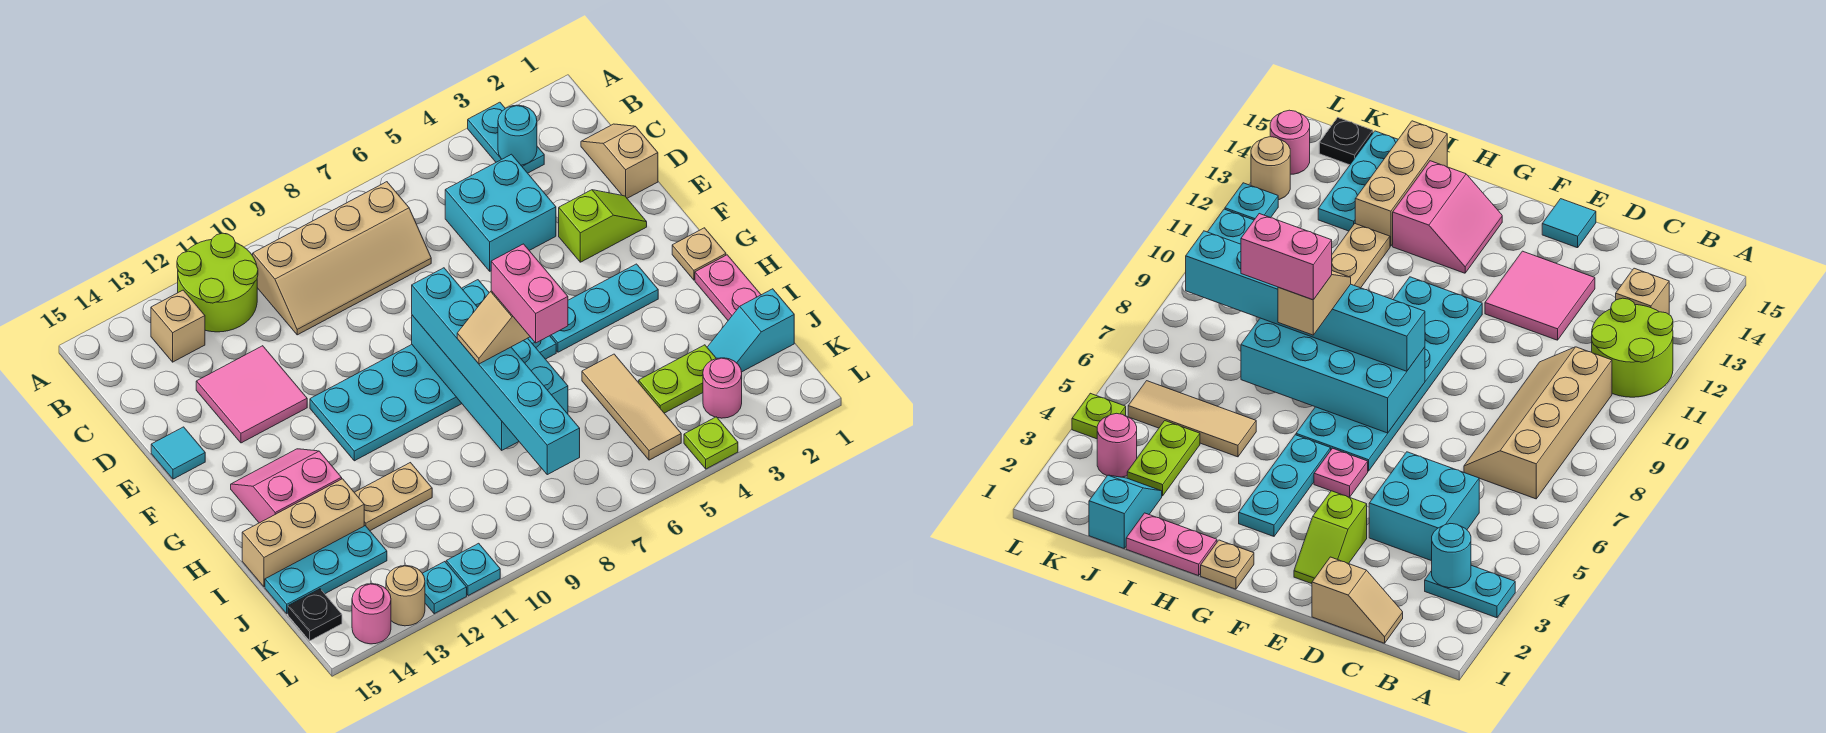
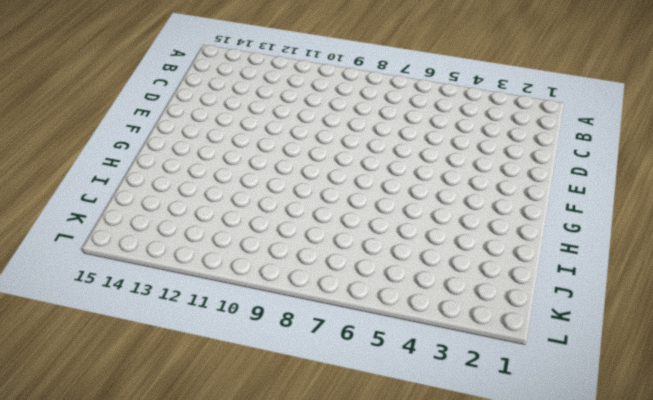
none -> cyan 1x2 plate [468,102,544,173]
none -> lime 2x2 round brick [177,233,258,332]
none -> tan 2x4 slope [253,182,431,335]
none -> tan 1x1 brick [151,290,205,362]

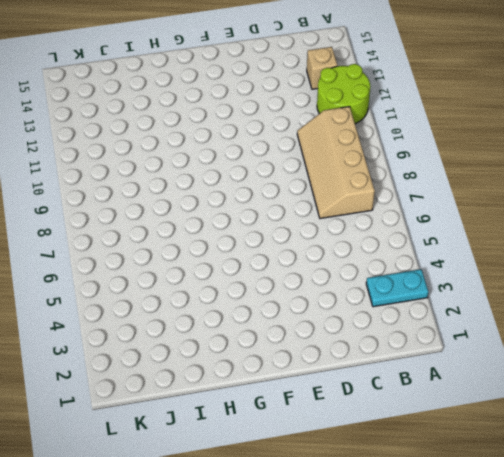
none -> tan 1x2 slope [581,124,658,198]
none -> cyan 2x2 brick [445,154,556,271]
none -> pink 2x2 tile [196,346,307,443]
none -> lime 1x2 slope [559,190,647,262]

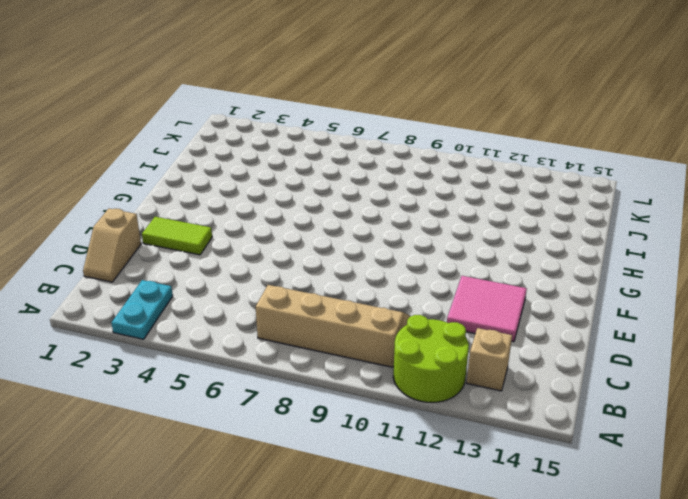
lime 1x2 tile [142,217,212,255] -> lime 1x2 slope [559,190,647,262]
none -> cyan 2x2 brick [445,154,556,271]
none -> cyan 1x1 tile [151,427,205,479]
none -> pink 1x1 plate [1314,448,1368,497]
none -> cyan 2x6 plate [310,336,556,461]

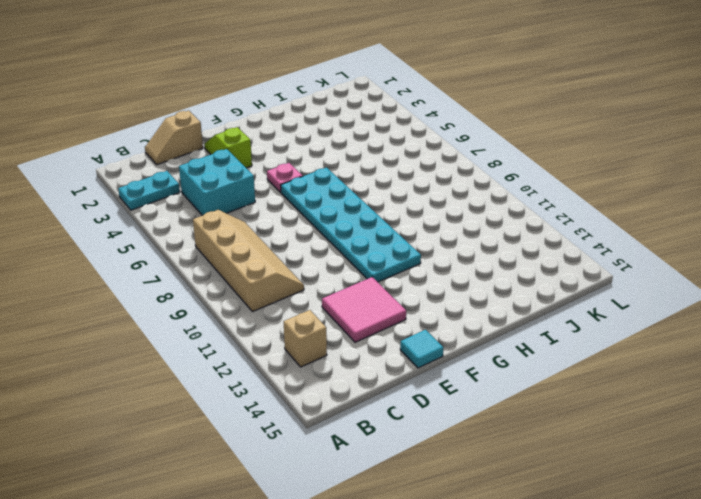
none -> lime 2x2 round brick [177,233,258,332]
none -> tan 1x1 plate [672,228,726,280]
none -> cyan 1x3 plate [550,264,658,352]
none -> pink 2x2 slope [231,449,342,523]

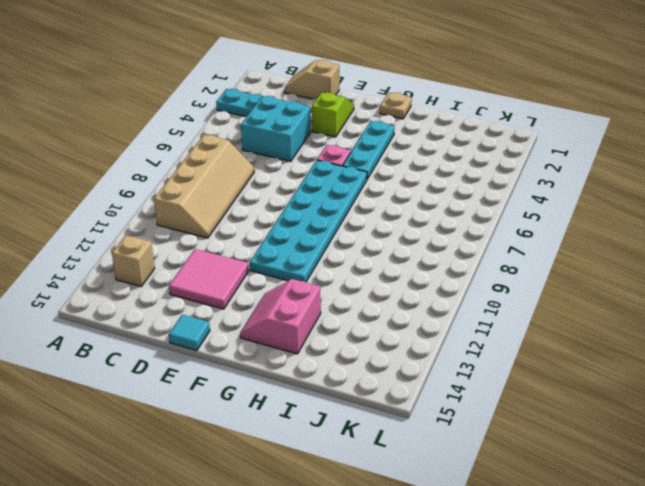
none -> lime 2x2 round brick [177,233,258,332]
none -> pink 1x2 plate [695,255,761,320]
none -> tan 1x3 tile [582,354,681,460]
none -> tan 1x2 plate [354,463,432,531]

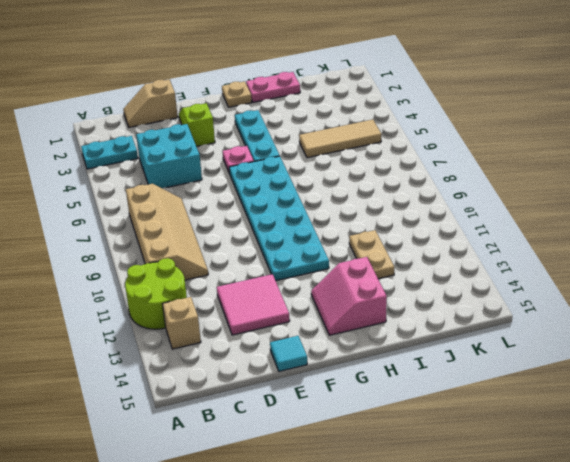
none -> tan 1x3 brick [242,479,364,587]
none -> cyan 1x2 slope [707,289,794,372]
none -> lime 1x2 plate [639,345,716,413]
none -> cyan 1x3 plate [265,526,387,614]

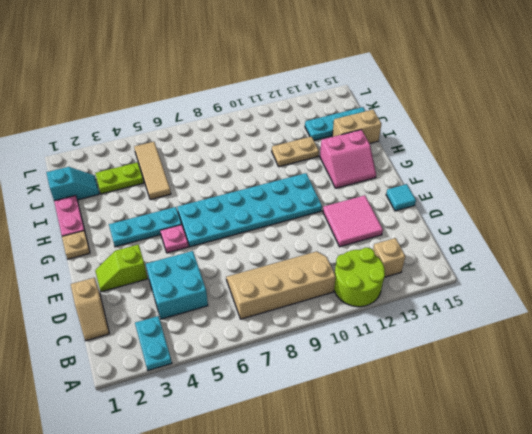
tan 1x2 brick [332,110,381,144] -> tan 1x3 brick [242,479,364,587]
none -> pink 1x1 round brick [703,358,742,418]
none -> black 1x1 plate [288,589,342,641]
none -> lime 1x1 plate [684,417,738,469]
none -> cyan 1x1 plate [446,543,500,596]

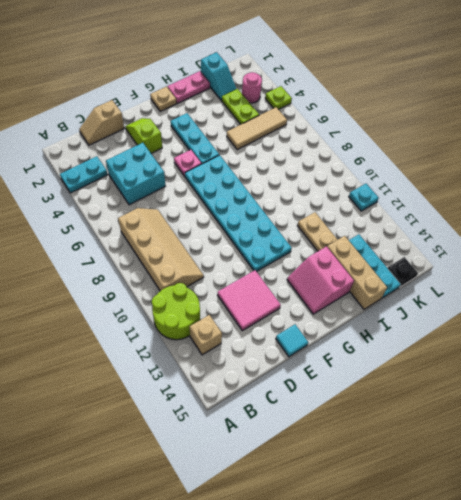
none -> cyan 1x1 plate [422,562,467,614]
none -> tan 1x1 round brick [386,566,425,626]
none -> pink 1x1 round brick [352,584,391,644]
none -> cyan 1x1 round brick [498,105,537,165]

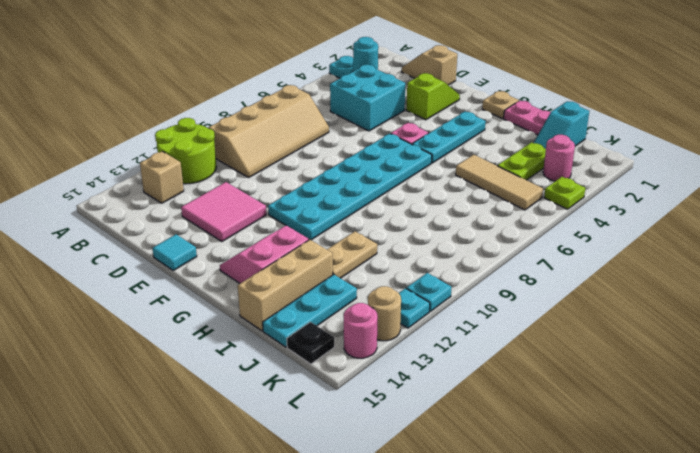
none -> cyan 2x4 brick [412,280,568,450]
none -> cyan 1x6 brick [412,268,580,475]
none -> tan 1x2 slope [457,291,530,364]
none -> pink 1x2 brick [491,244,568,343]

